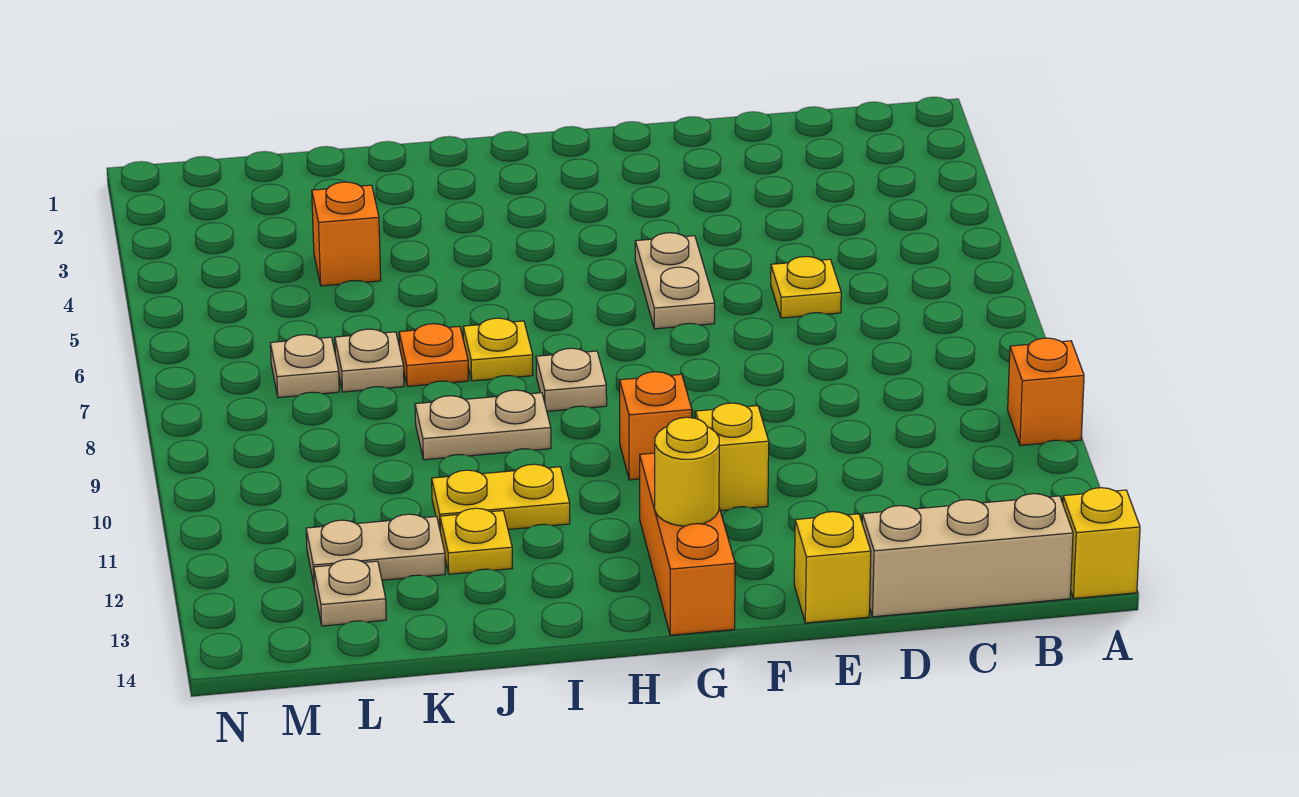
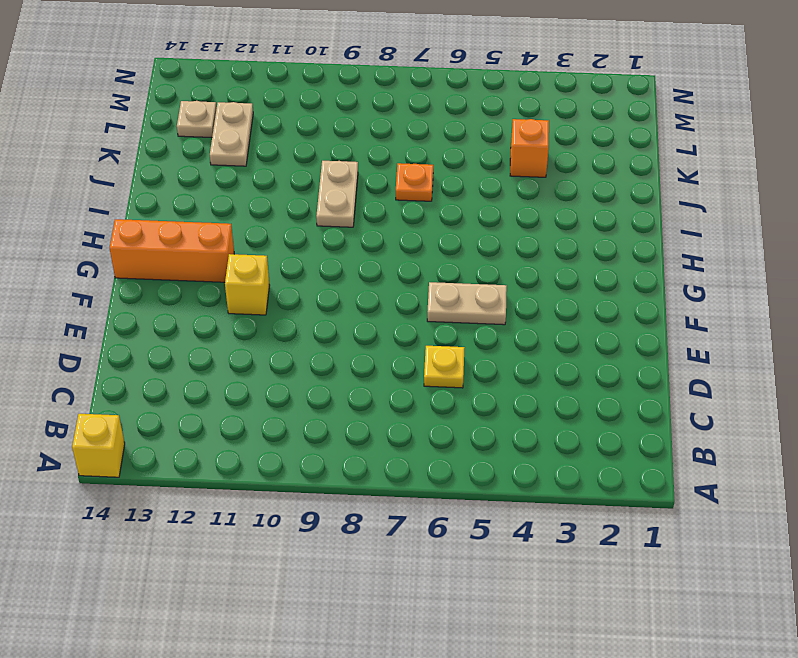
none -> orange 1x1 brick [1008,338,1084,446]
none -> tan 1x3 brick [862,494,1073,617]
none -> yellow 1x1 brick [794,512,871,623]

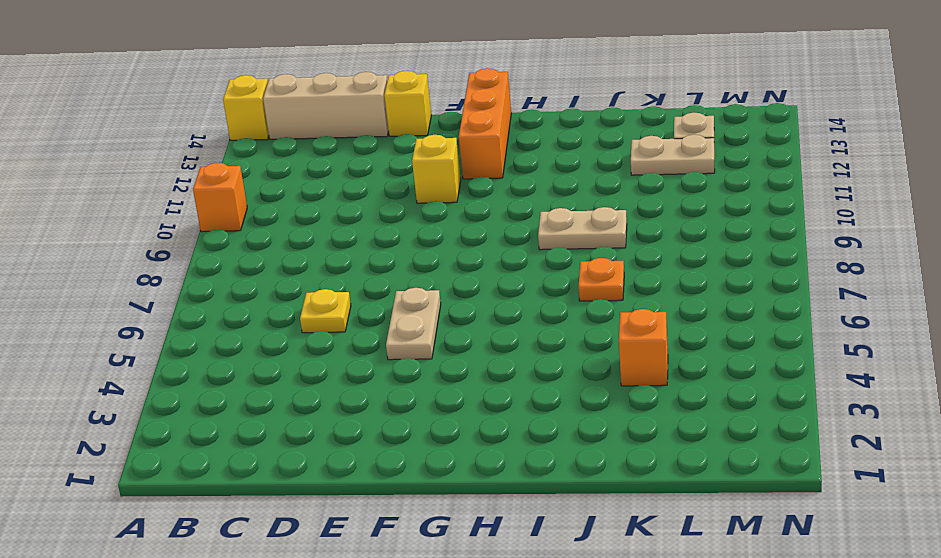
none -> orange 1x1 brick [620,372,692,480]
none -> tan 1x1 plate [536,348,607,411]
none -> yellow 1x1 plate [463,318,533,381]

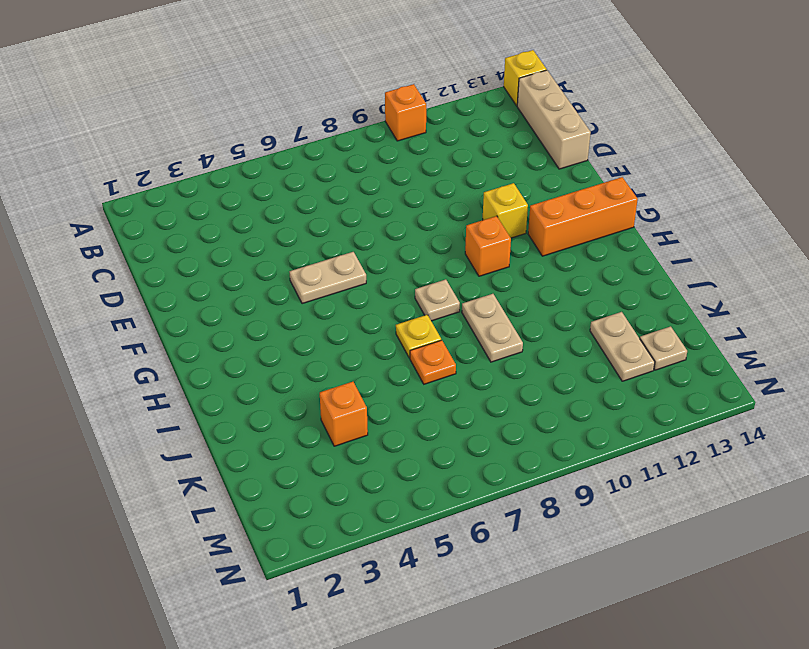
none -> yellow 1x1 plate [771,256,841,318]
none -> yellow 1x1 brick [794,512,871,623]
none -> yellow 1x2 plate [432,464,570,529]

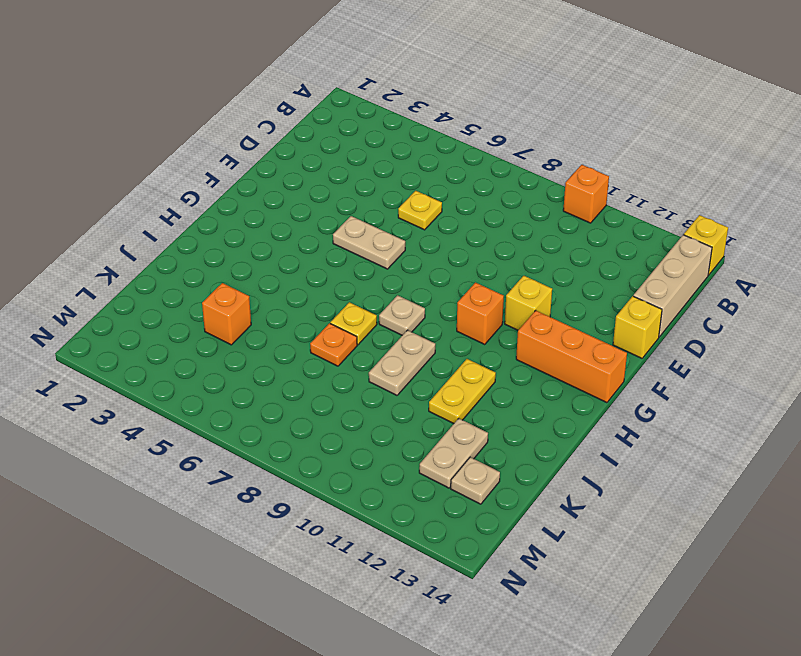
none -> yellow 1x1 plate [440,508,512,574]
none -> tan 1x1 plate [335,329,404,392]
none -> tan 1x1 plate [270,335,339,398]

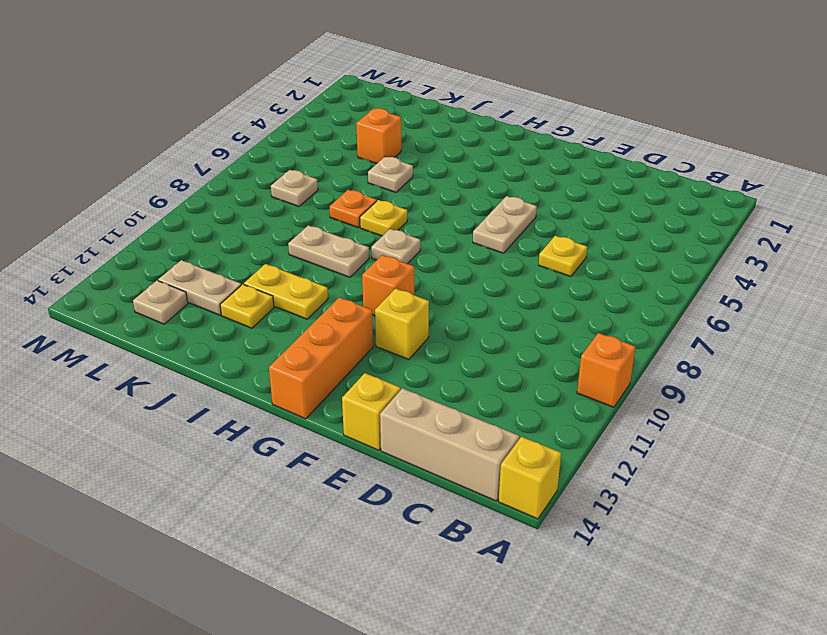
tan 1x1 plate [368,157,413,192] -> tan 1x1 plate moved to [335,329,404,392]
none -> yellow 1x1 round brick [655,417,719,526]

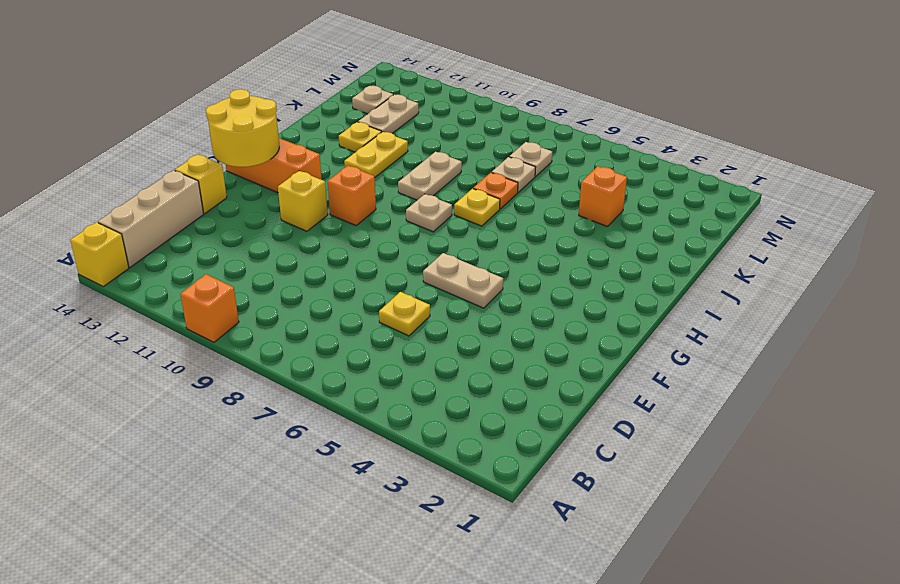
yellow 2x2 round brick [206,89,279,167] -> yellow 1x1 round brick [655,417,719,526]

